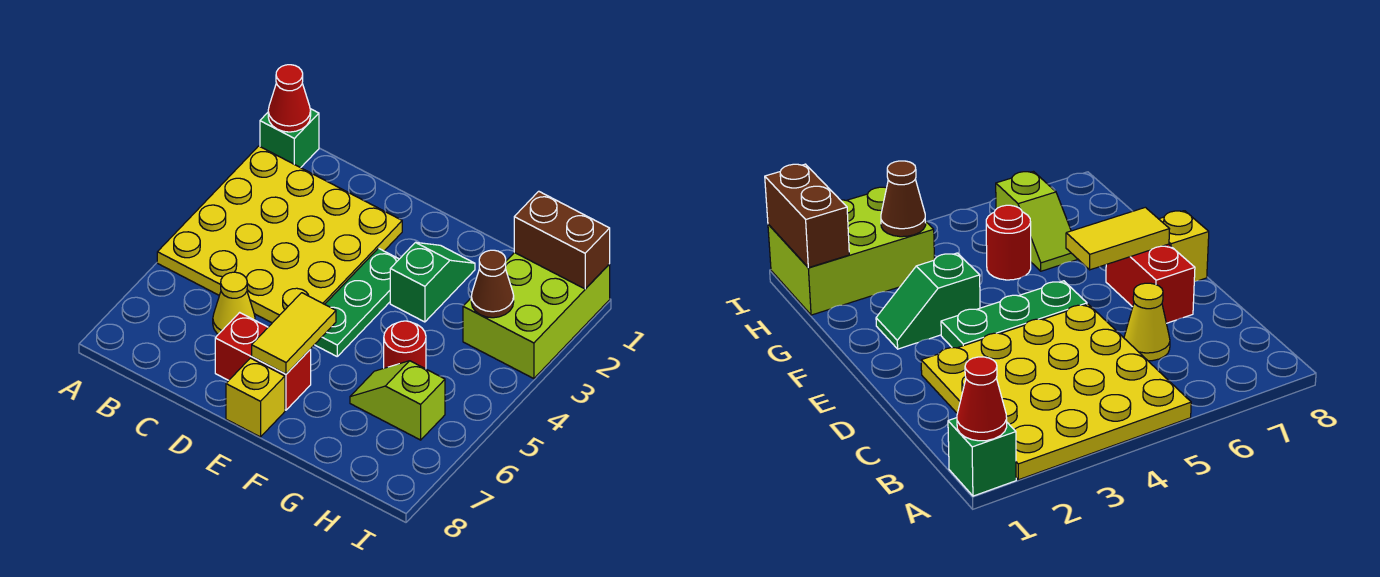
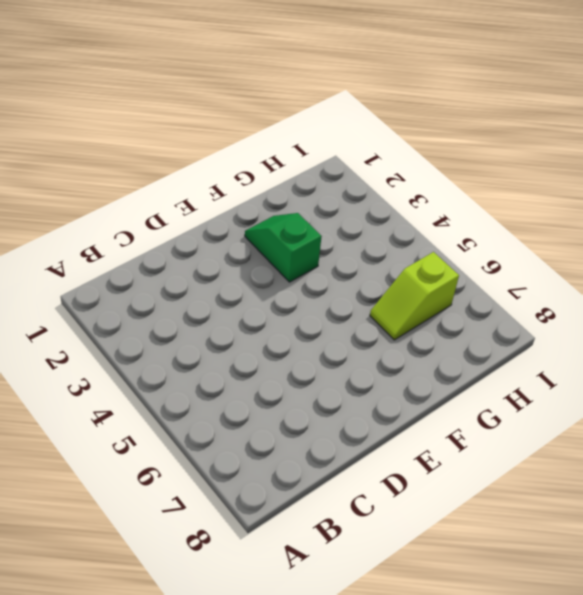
none -> green 1x1 brick [260,109,319,168]
none -> yellow 4x4 plate [157,146,402,323]
none -> yellow 1x1 cone [213,272,255,334]

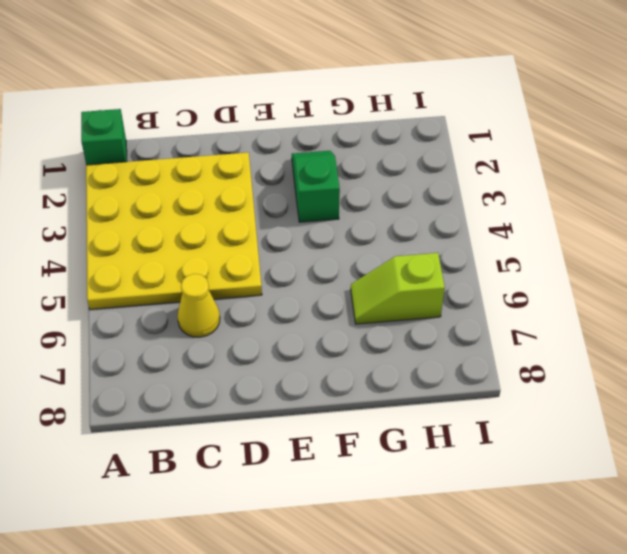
none -> red 1x2 brick [215,312,311,410]
none -> green 1x3 plate [315,248,399,356]
none -> yellow 1x1 brick [226,358,285,437]

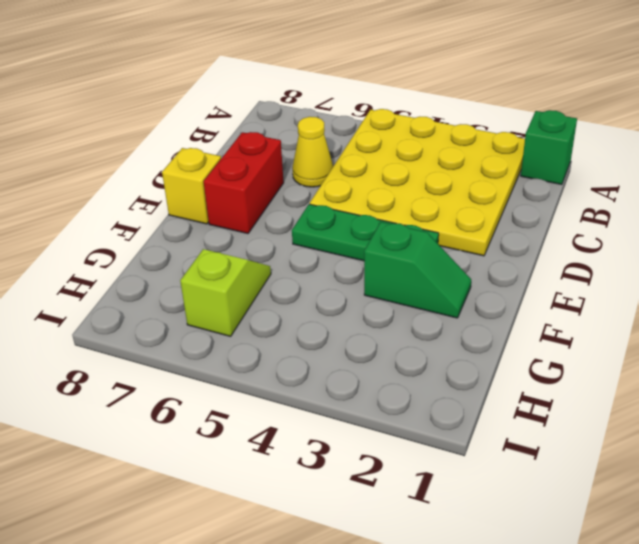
none -> red 1x1 round brick [384,321,426,369]
none -> lime 2x3 brick [463,252,610,379]
none -> red 1x1 cone [268,65,311,132]

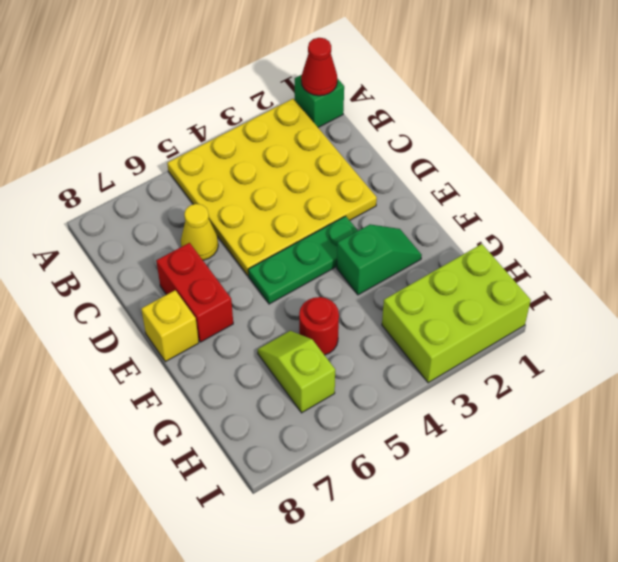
none -> yellow 1x2 tile [252,293,336,374]
none -> brown 1x2 brick [514,191,610,289]
none -> brown 1x1 cone [471,250,514,318]

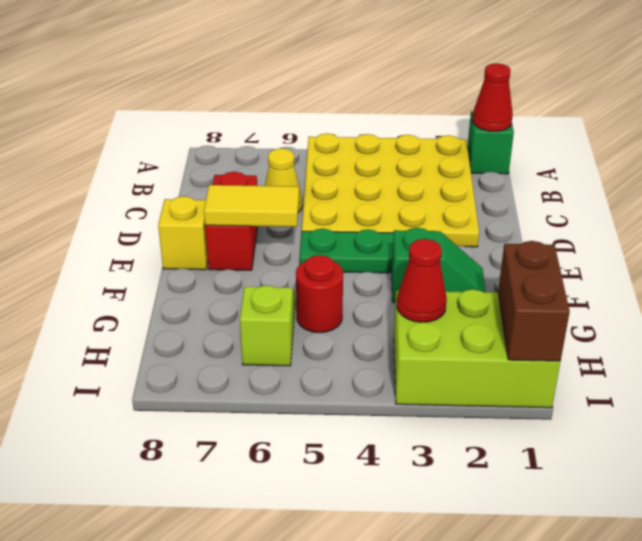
red 1x1 cone [397,239,447,322] -> brown 1x1 cone [471,250,514,318]

